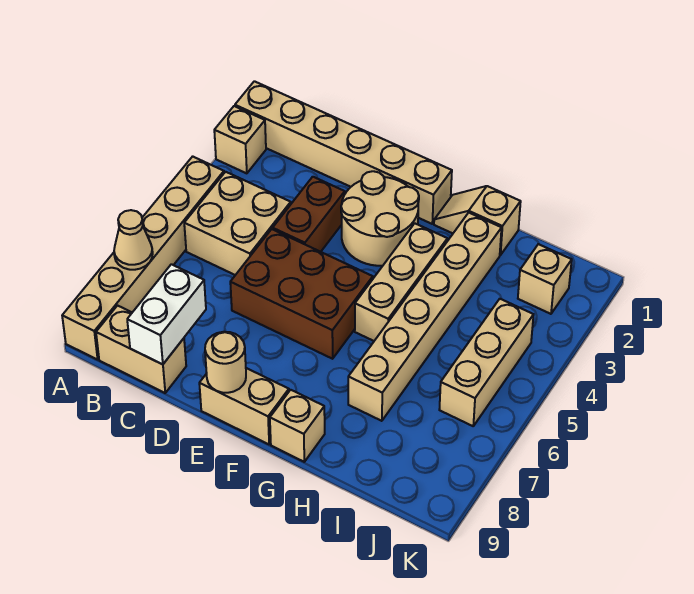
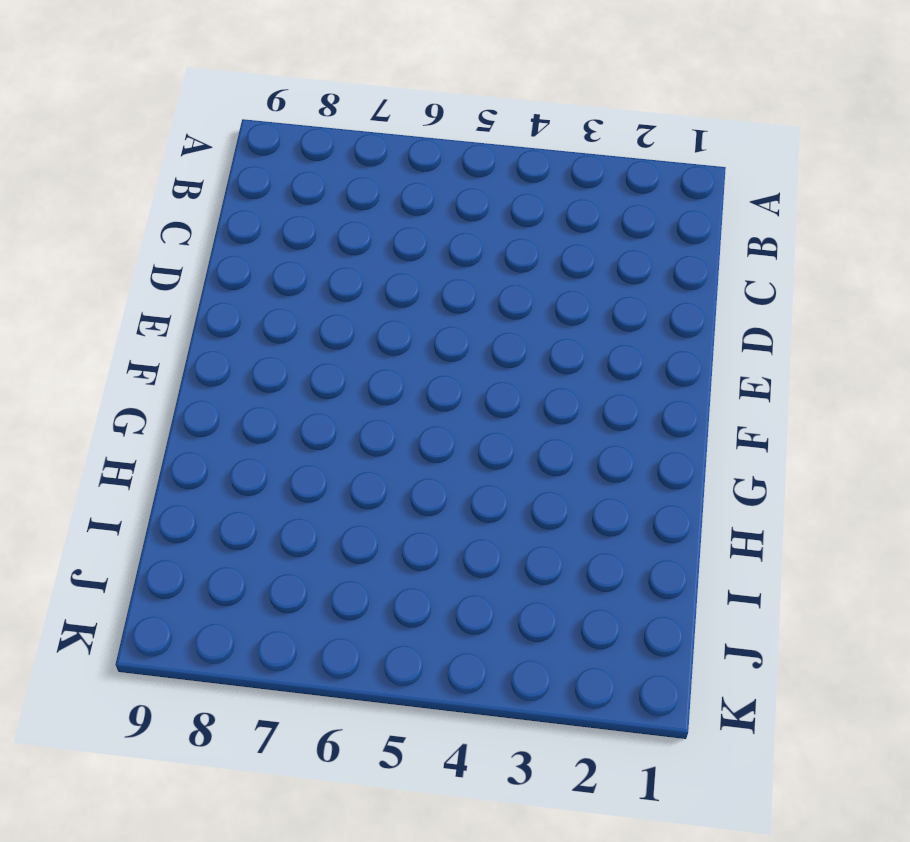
none -> tan 1x6 brick [235,81,452,224]
none -> tan 1x1 brick [214,106,266,173]
none -> tan 1x6 brick [62,156,224,360]

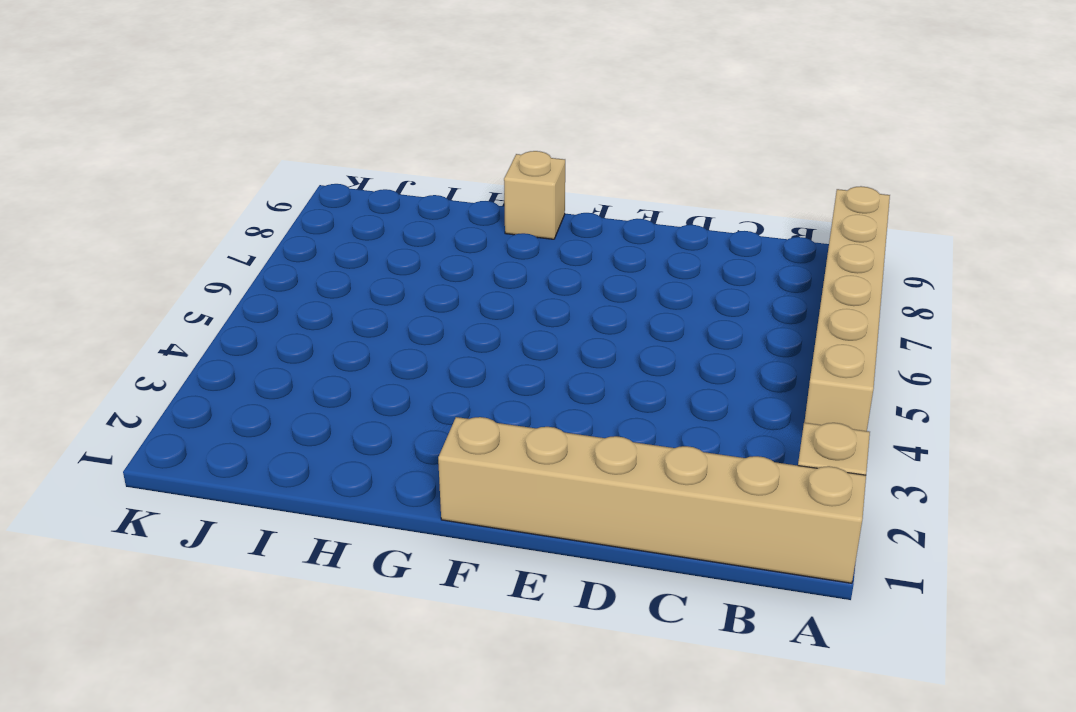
none -> tan 2x2 brick [184,172,291,275]
none -> tan 1x2 brick [96,306,186,393]
none -> brown 1x2 brick [273,177,345,252]

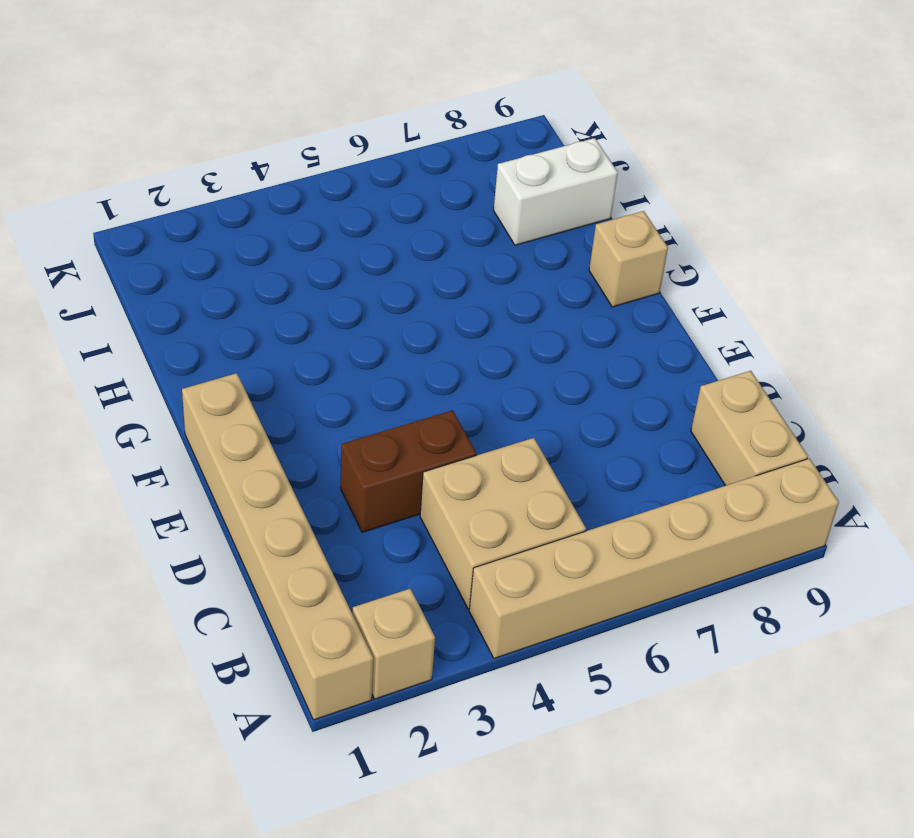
white 1x2 brick [494,138,618,245] -> white 1x2 brick moved to [127,264,206,364]
none -> brown 2x3 brick [230,229,373,359]
none -> tan 2x2 round brick [341,171,419,266]
none -> tan 1x2 brick [199,368,289,444]

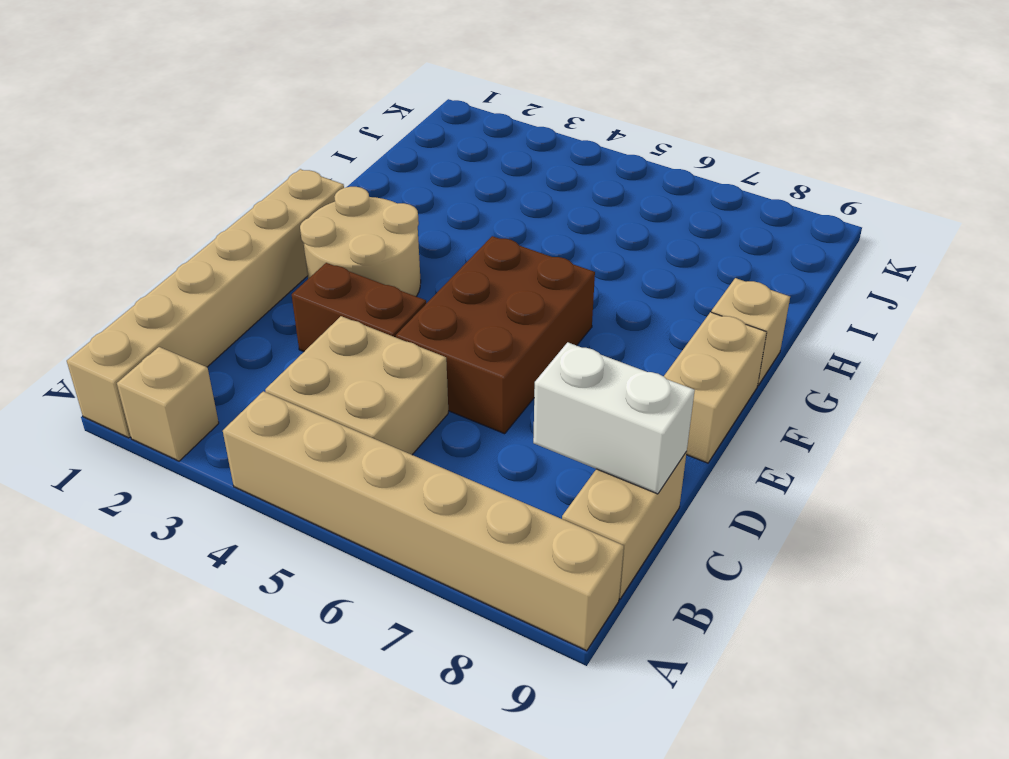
none -> tan 1x2 slope [434,186,521,255]
none -> tan 1x3 brick [355,223,447,341]
none -> tan 1x6 brick [348,213,502,421]

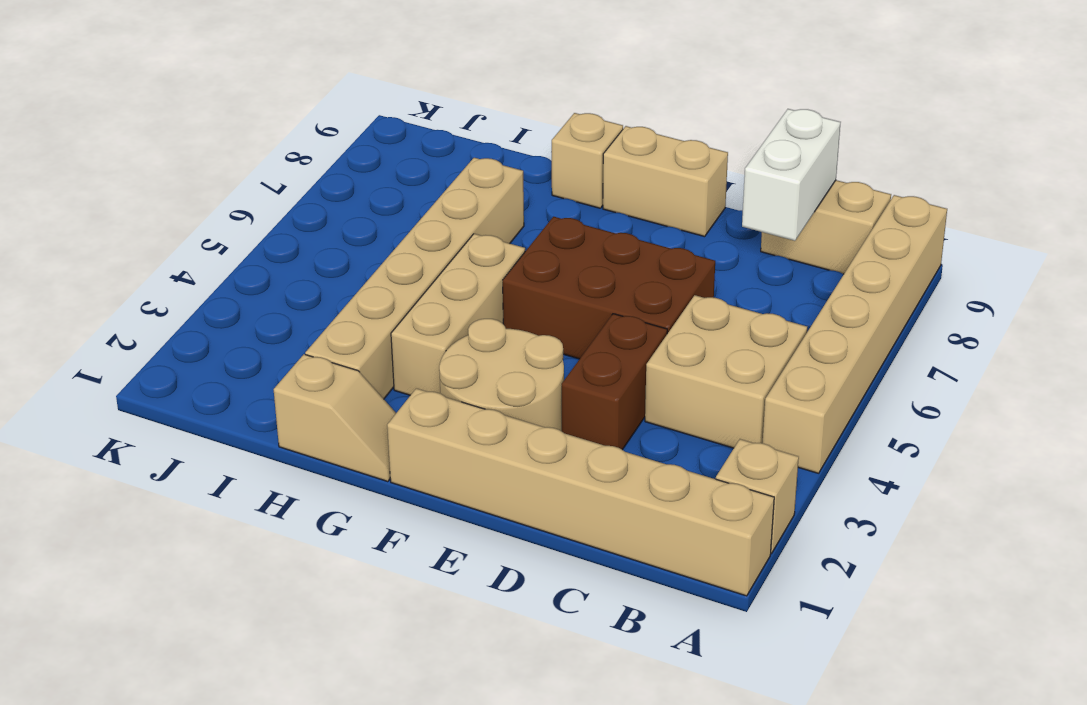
none -> tan 1x1 brick [518,244,572,314]
none -> tan 1x3 brick [439,299,534,426]
none -> tan 1x1 cone [114,210,153,270]

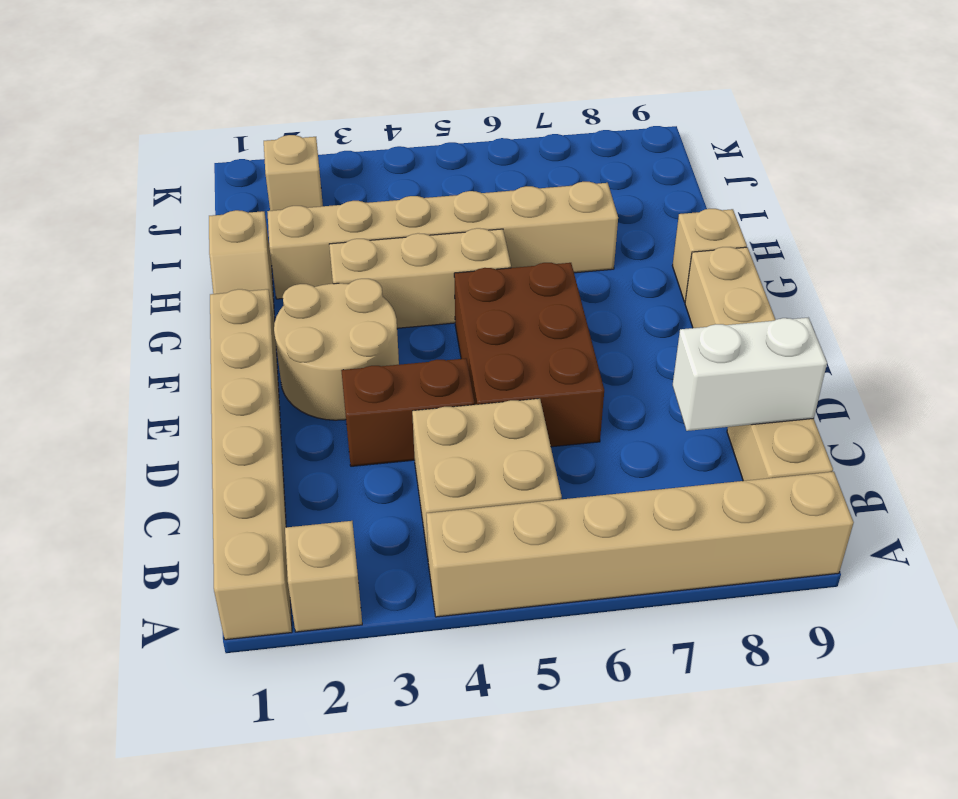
none -> tan 1x3 brick [439,299,534,426]
none -> tan 1x1 cone [114,210,153,270]
none -> tan 1x1 round brick [205,332,246,393]

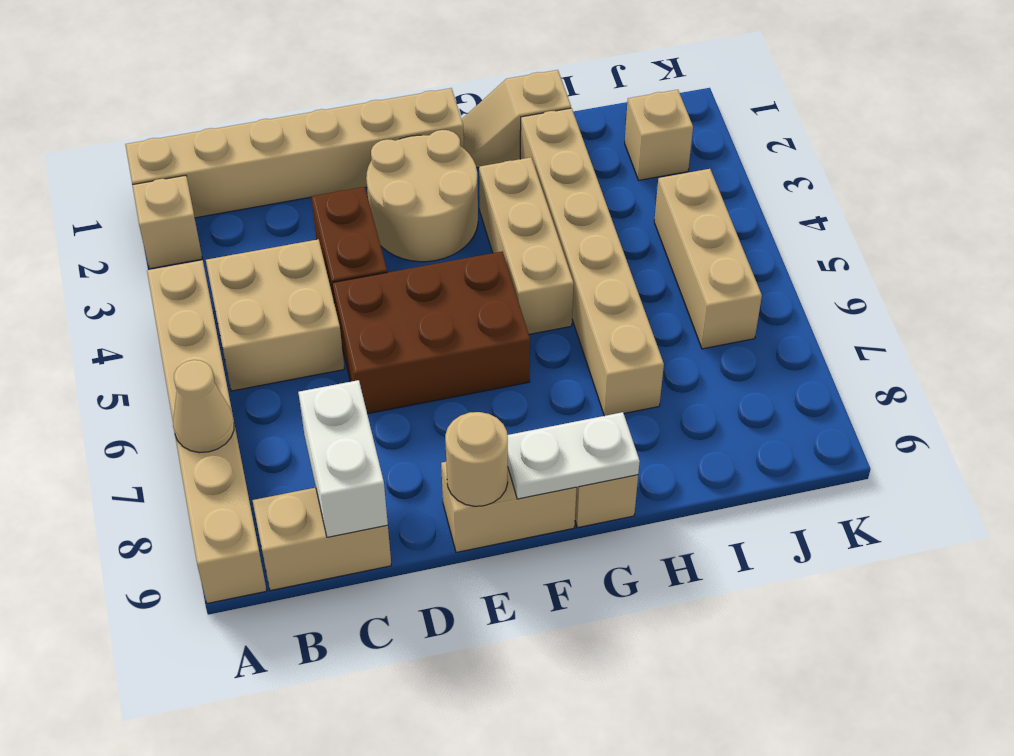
white 1x2 plate [507,412,640,499] -> none

